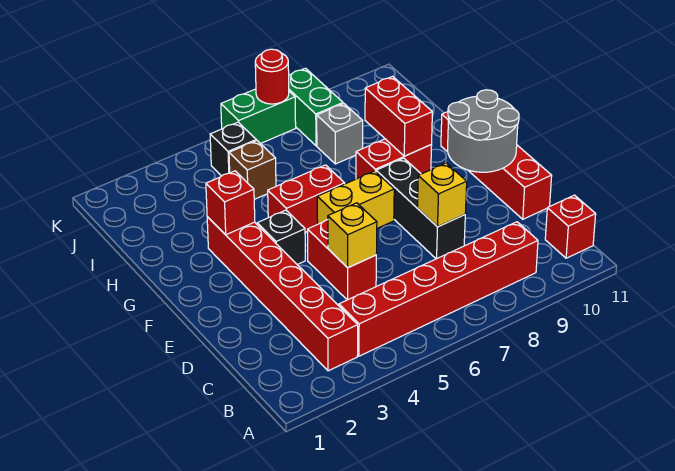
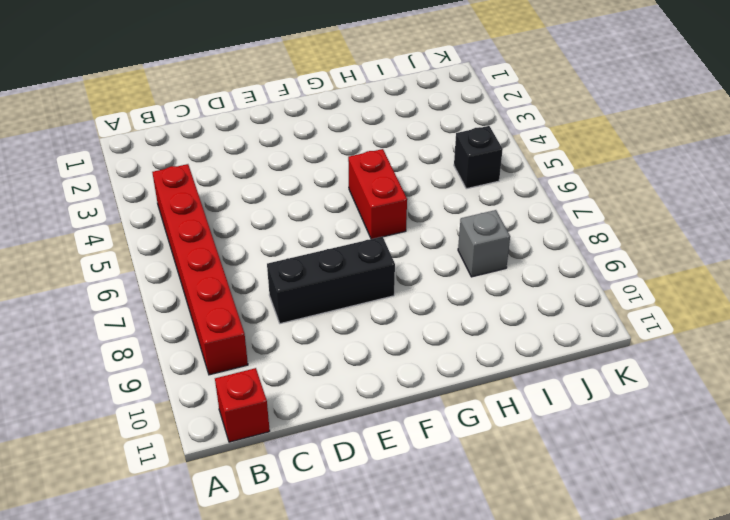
none -> red 1x6 brick [207,217,358,371]
none -> red 1x2 brick [308,220,376,300]
none -> red 1x4 brick [441,112,552,219]

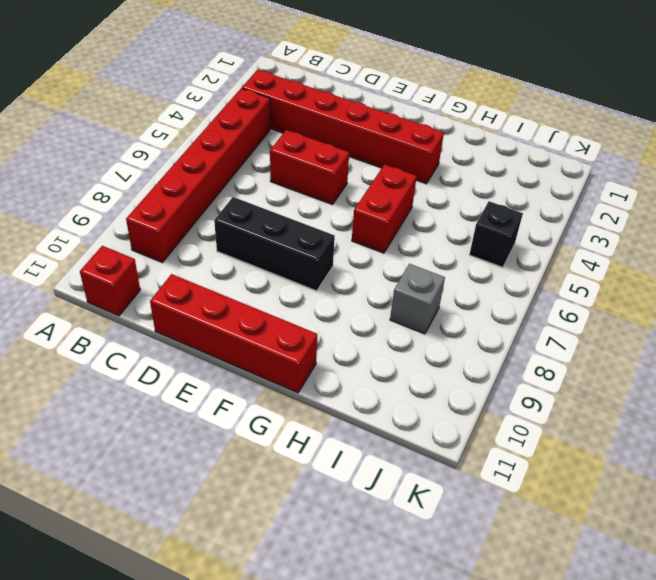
none -> black 1x1 brick [257,210,305,264]
none -> yellow 1x2 brick [317,171,394,228]
none -> red 1x2 brick [356,139,432,179]

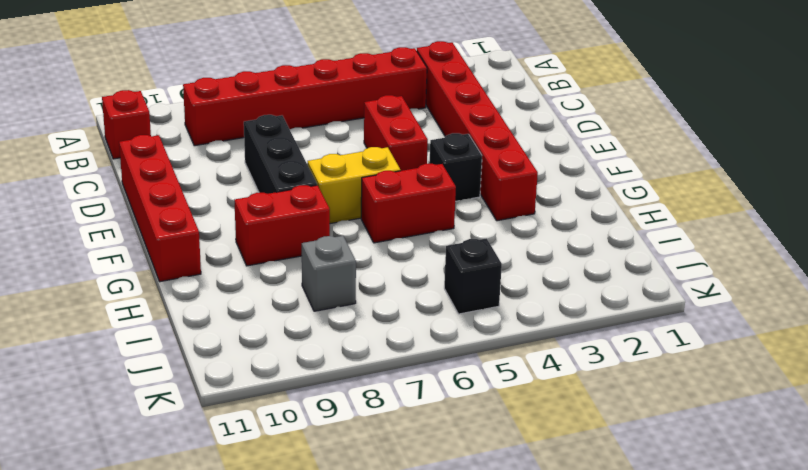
none -> brown 1x1 brick [229,141,276,199]
none -> green 1x2 brick [289,68,343,146]
none -> green 1x2 brick [221,89,296,144]

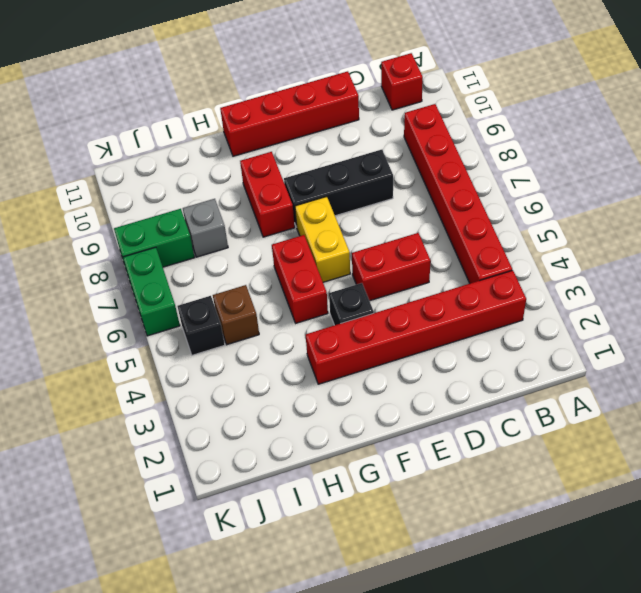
none -> yellow 1x1 brick [328,203,377,268]
none -> yellow 1x1 brick [417,163,467,227]
none -> grey 2x2 round brick [448,90,519,172]

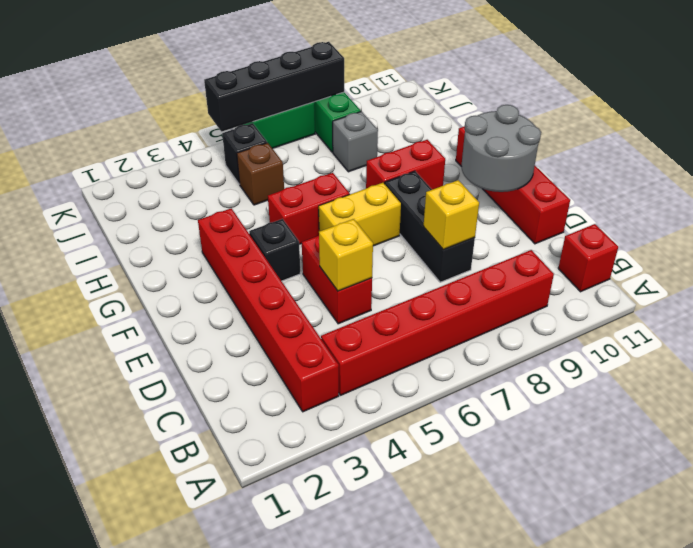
black 1x4 brick [204,42,344,132] -> red 1x1 round brick [255,49,289,104]
none -> red 1x1 brick [206,171,255,235]
none -> red 1x2 brick [365,76,432,156]

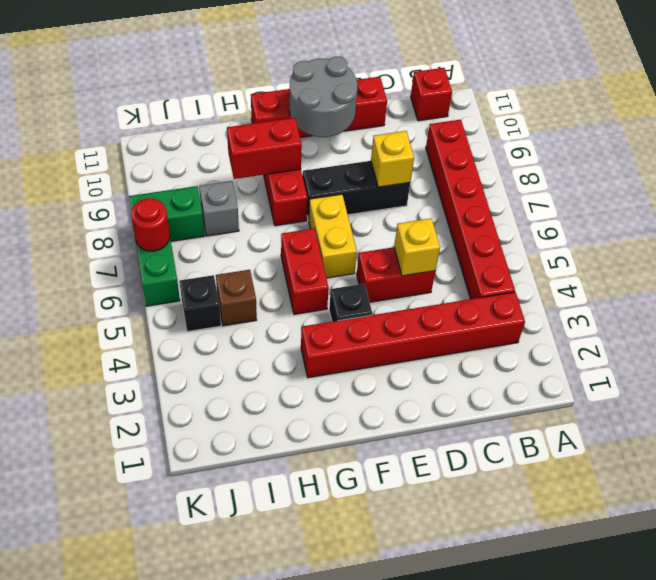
none -> red 1x1 brick [206,171,255,235]

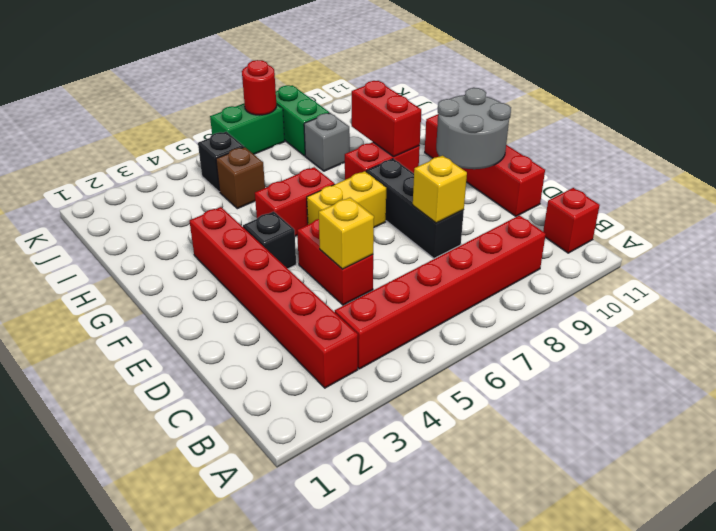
none -> red 1x1 brick [206,171,255,235]

